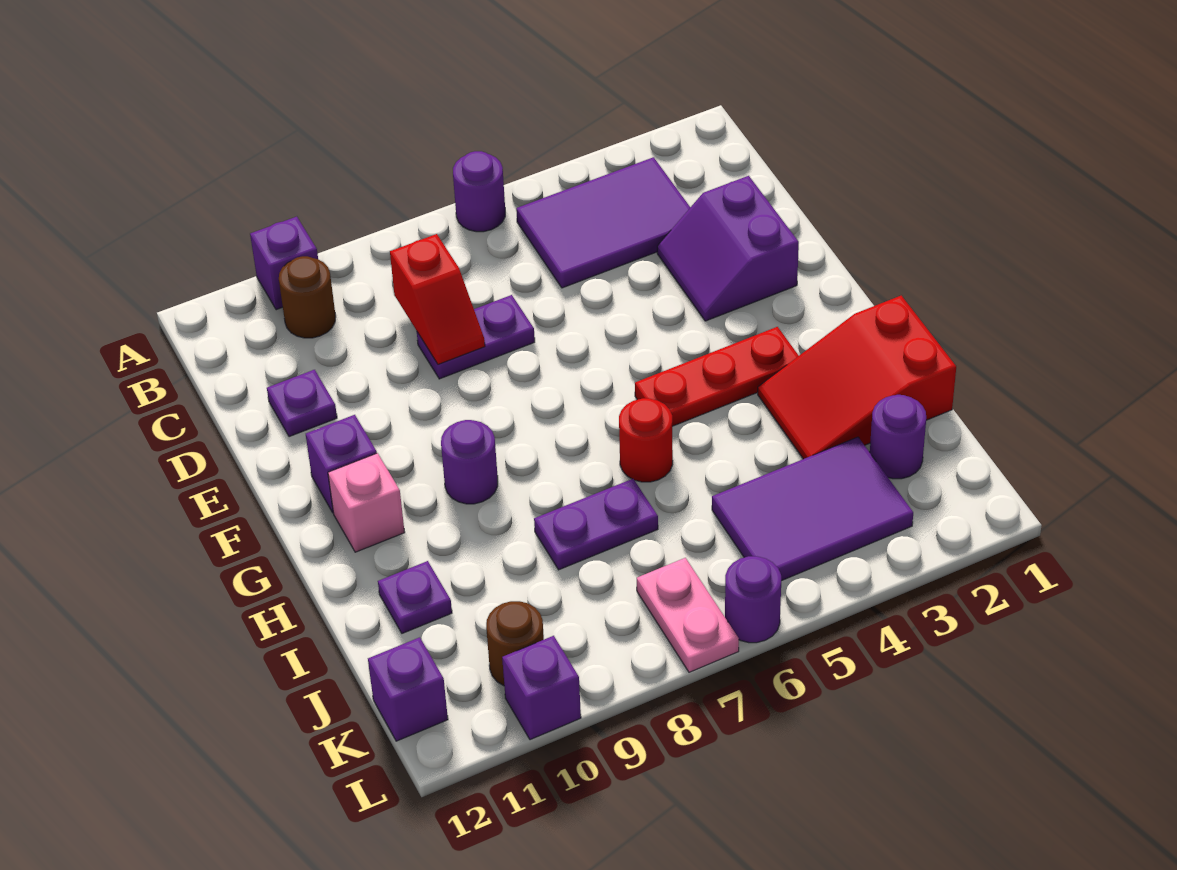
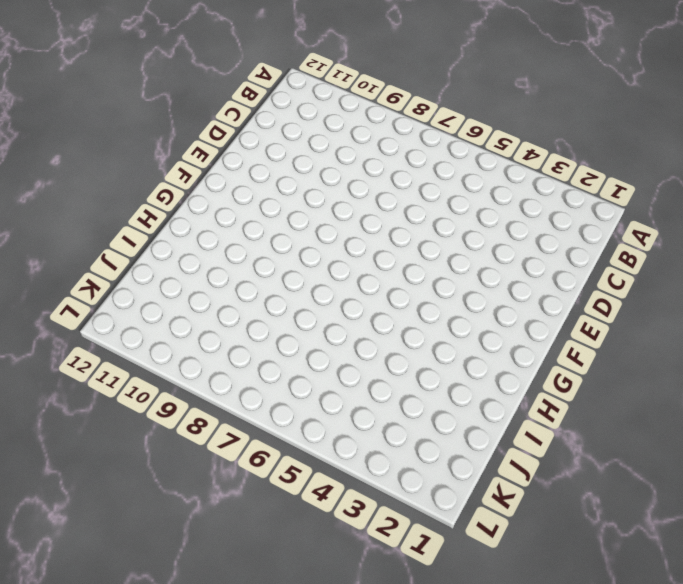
none -> purple 1x1 round brick [453,151,505,232]
none -> purple 1x1 brick [250,217,318,310]
none -> purple 2x3 tile [516,157,690,288]

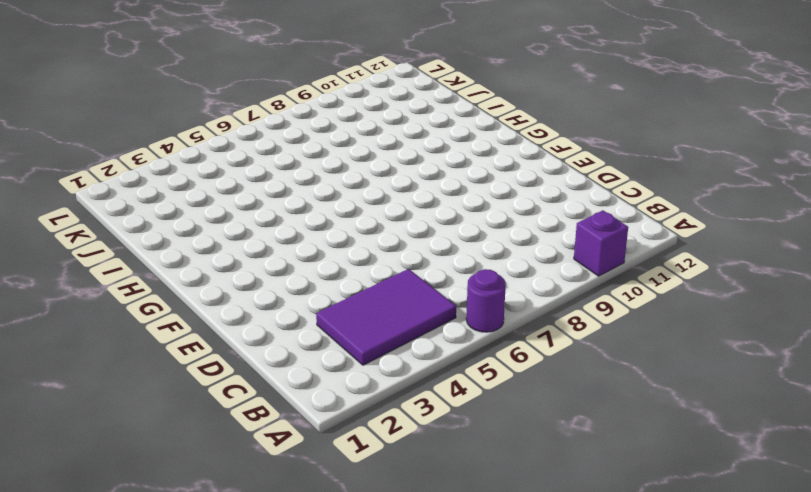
none -> brown 1x1 round brick [279,256,336,338]
none -> purple 2x2 slope [657,176,799,321]
none -> purple 1x2 plate [417,295,535,379]

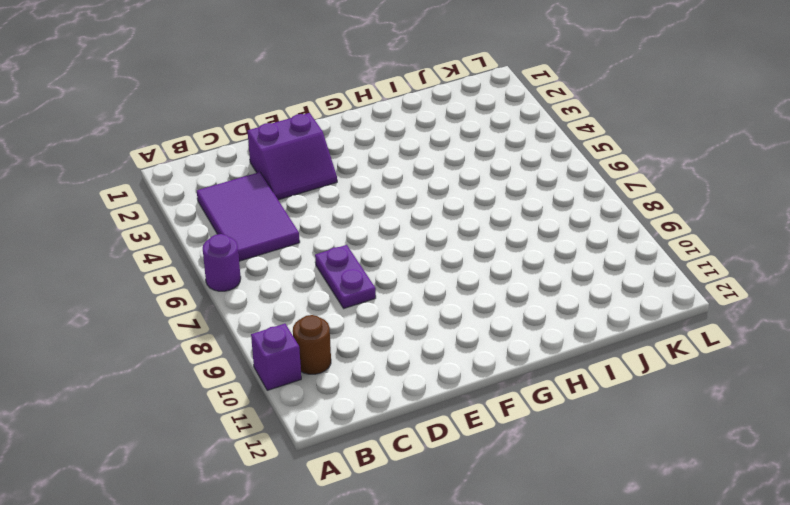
none -> purple 1x1 plate [267,370,337,437]
none -> purple 1x1 brick [306,415,377,512]
none -> red 1x3 plate [635,327,799,426]

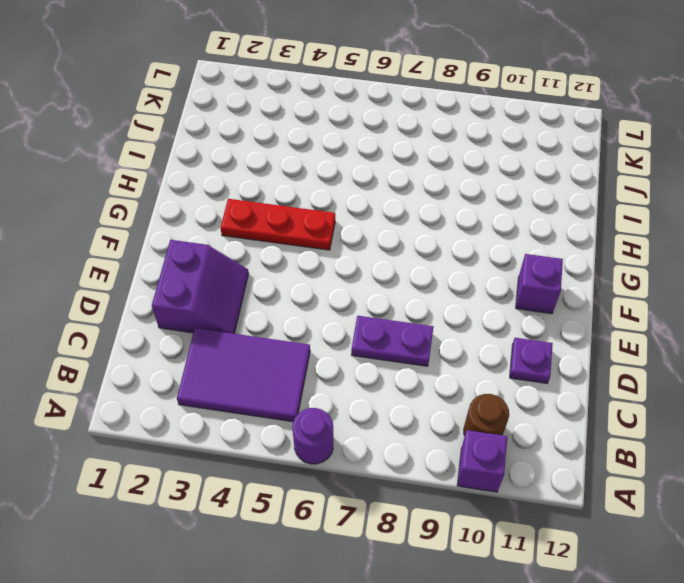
none -> purple 1x1 round brick [441,420,498,504]
none -> pink 1x1 brick [328,453,405,552]
none -> red 2x3 slope [758,296,956,459]

